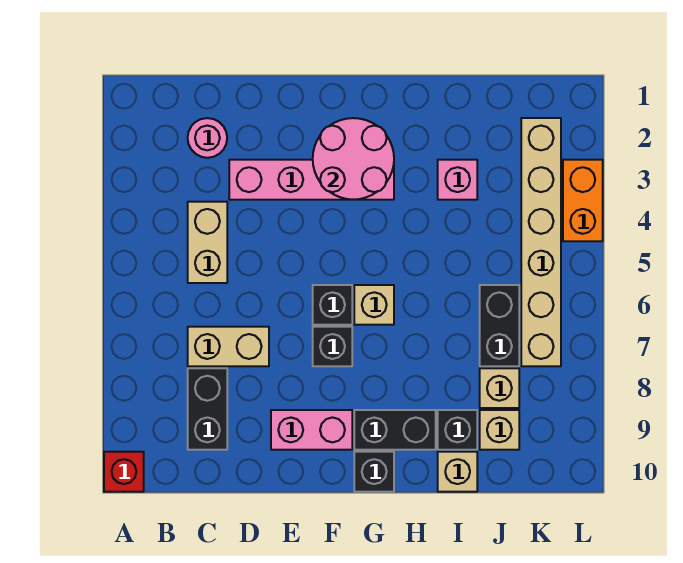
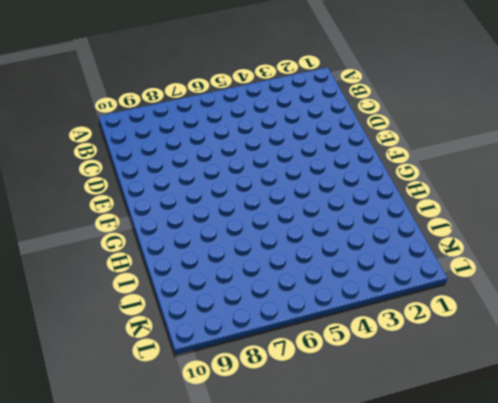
none -> red 1x1 brick [104,452,144,492]
none -> pink 1x1 round brick [188,118,227,158]
none -> tan 1x2 brick [188,202,227,283]

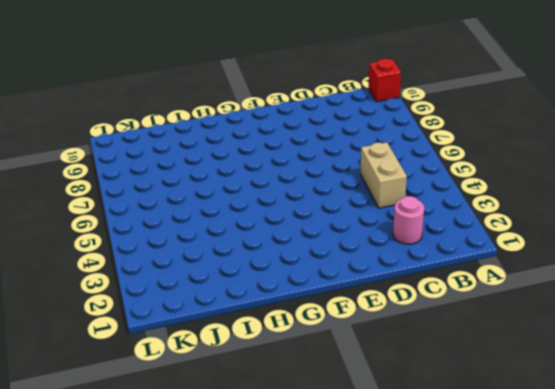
none -> tan 1x2 brick [188,327,269,366]
none -> black 1x2 brick [188,368,227,450]
none -> pink 1x4 brick [229,160,394,200]

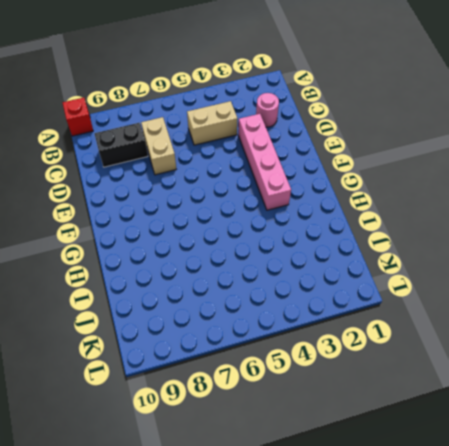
none -> pink 1x2 brick [271,410,352,450]
none -> black 1x1 brick [313,285,352,325]
none -> black 1x1 brick [313,327,352,366]

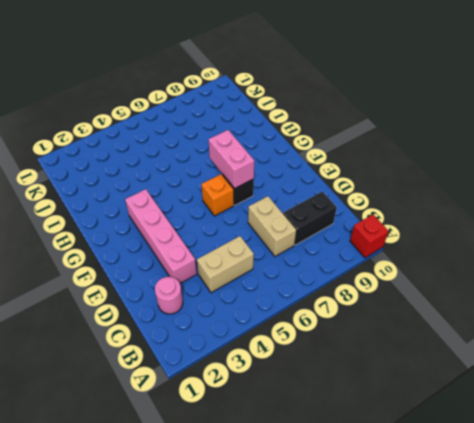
orange 1x1 brick [202,174,234,216] -> black 1x1 brick [313,285,352,325]
pink 1x2 brick [209,130,254,189] -> pink 1x2 brick moved to [271,410,352,450]
none -> tan 1x1 brick [354,285,394,325]
none -> black 1x2 brick [354,410,436,450]
none -> black 1x1 brick [354,452,394,492]

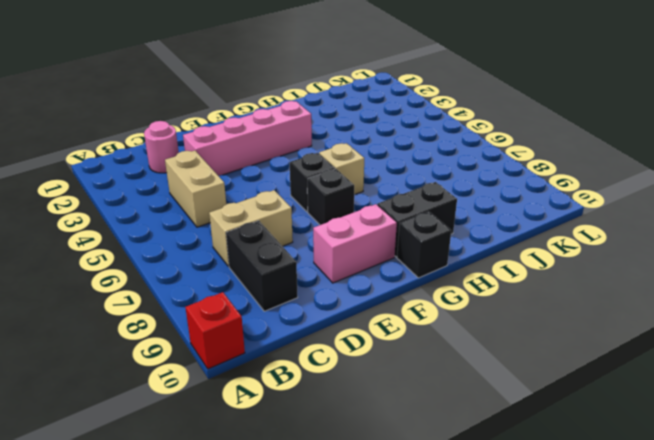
none -> pink 1x1 brick [438,160,477,200]
none -> black 1x1 brick [438,410,477,450]
none -> tan 1x1 brick [438,452,477,492]

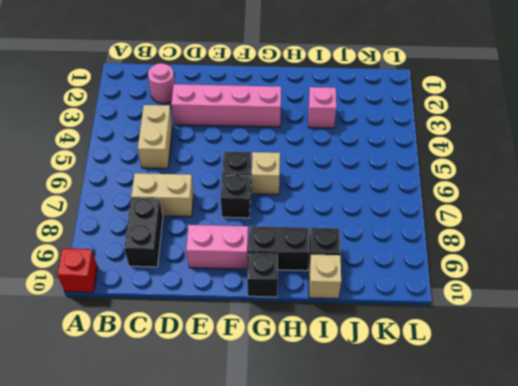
none -> black 1x2 brick [480,285,519,366]
none -> tan 1x1 brick [480,368,519,408]
none -> tan 1x1 brick [480,410,519,450]

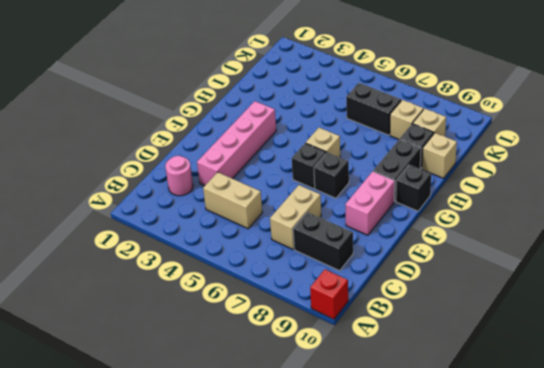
none -> pink 1x1 brick [438,160,477,200]
none -> tan 1x6 brick [521,118,561,366]
none -> orange 1x2 brick [563,160,603,241]

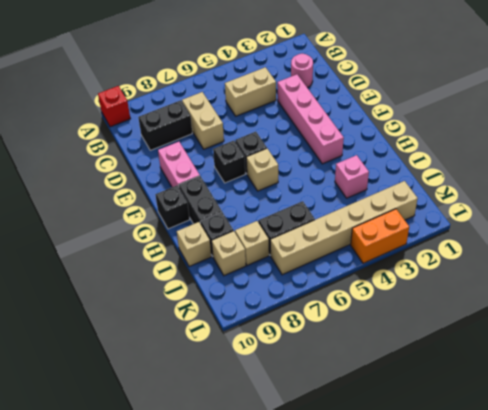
none -> pink 2x2 round brick [313,118,394,200]

